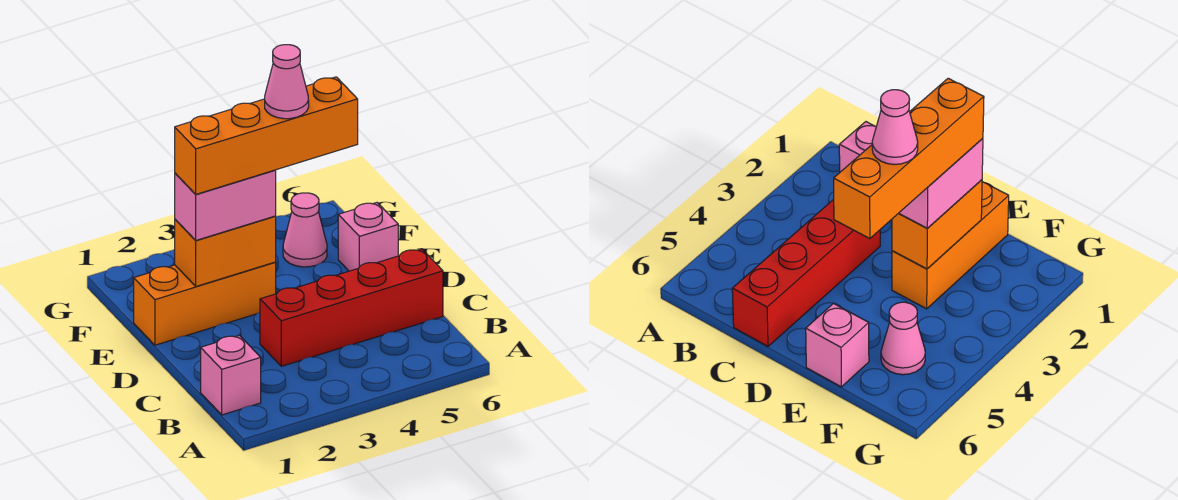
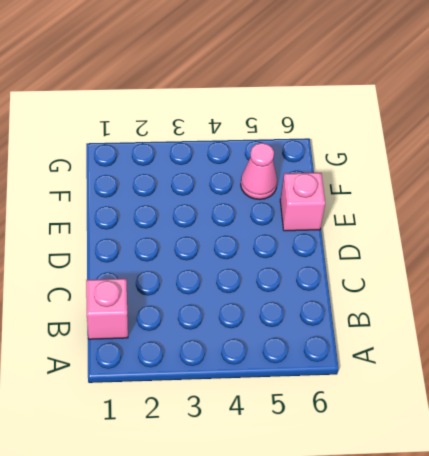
none -> red 1x4 brick [260,249,443,366]
none -> orange 1x3 brick [134,262,276,345]

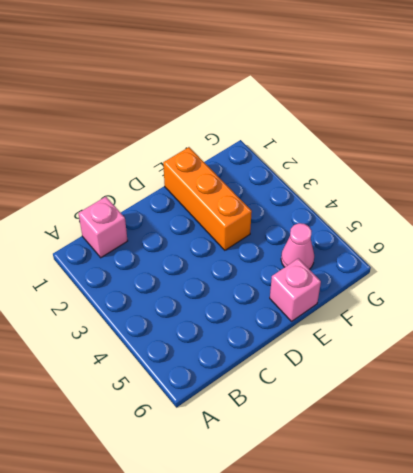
none -> red 1x4 brick [260,249,443,366]
none -> orange 1x2 brick [175,216,276,286]

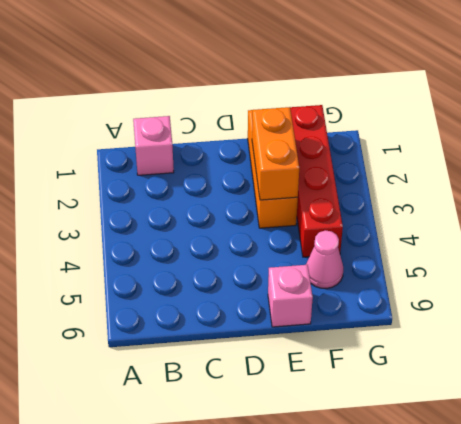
red 1x4 brick [290,105,343,257] -> red 1x4 brick moved to [260,249,443,366]
none -> pink 1x2 brick [175,170,276,240]
none -> orange 1x4 brick [175,77,358,194]

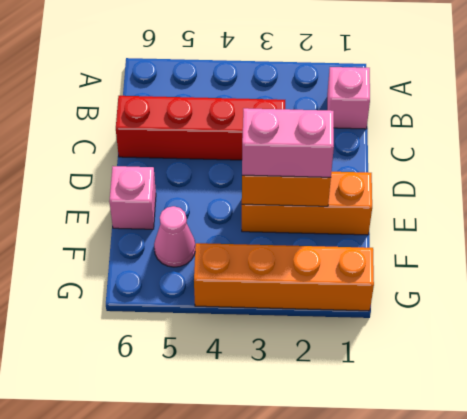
orange 1x4 brick [194,243,374,311] -> orange 1x4 brick moved to [175,77,358,194]
none -> pink 1x1 cone [265,45,309,119]

